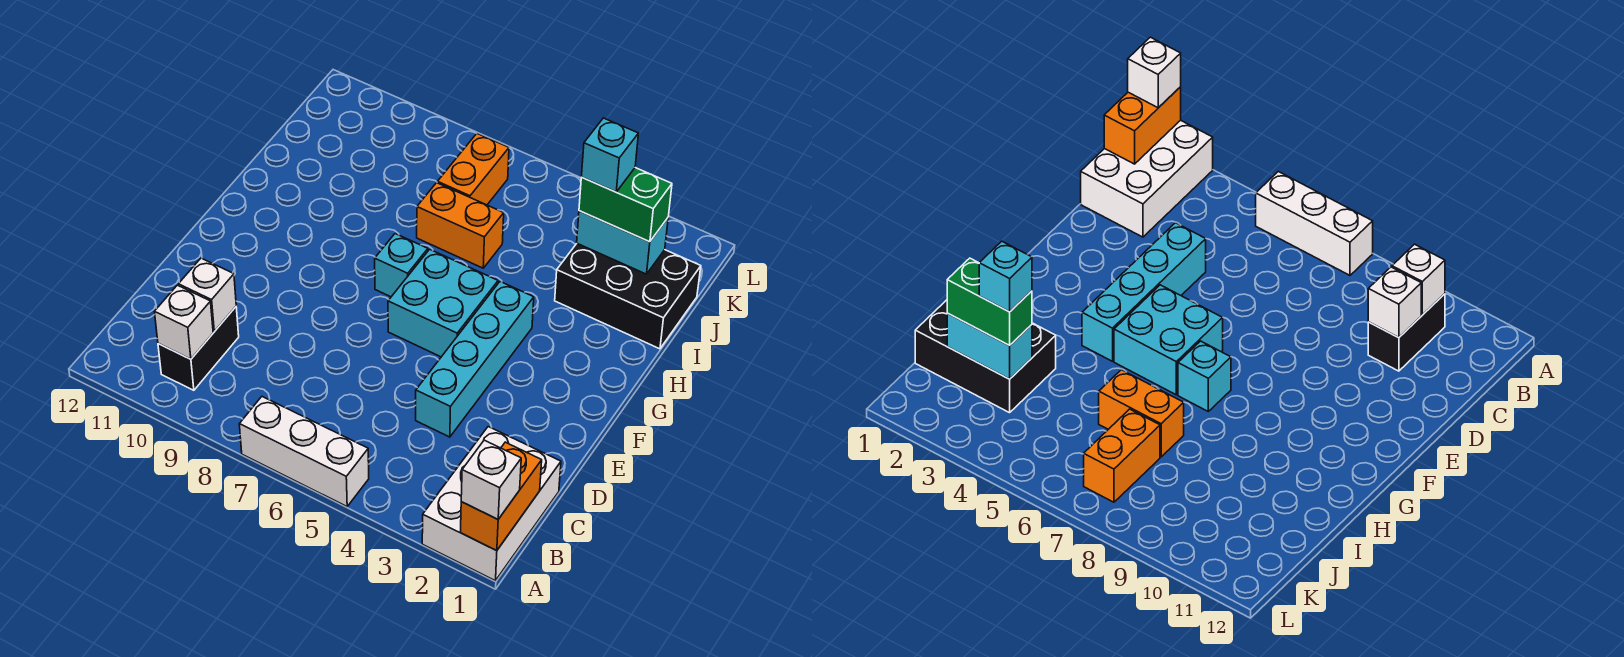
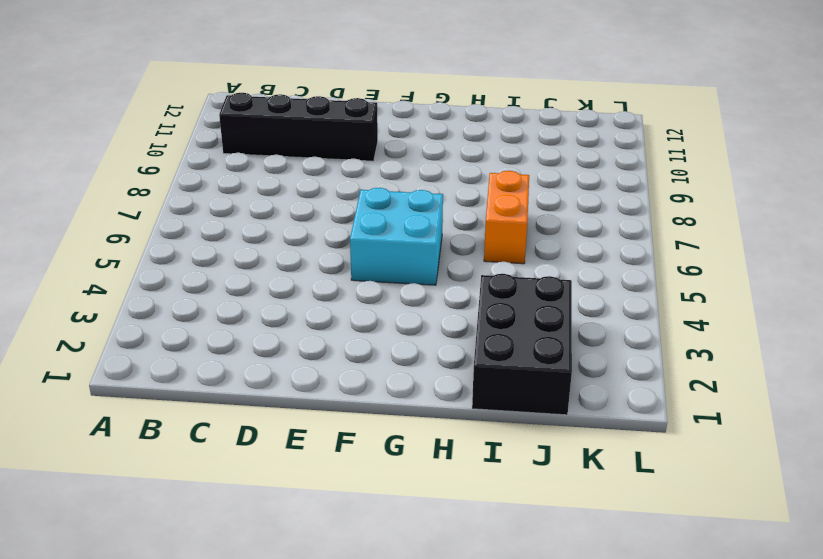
black 1x4 brick [219,93,378,161] -> black 1x2 brick [158,307,239,390]
none -> white 2x3 brick [422,427,561,581]
none -> white 1x3 brick [239,397,369,506]
none -> cyan 1x4 brick [416,282,534,437]

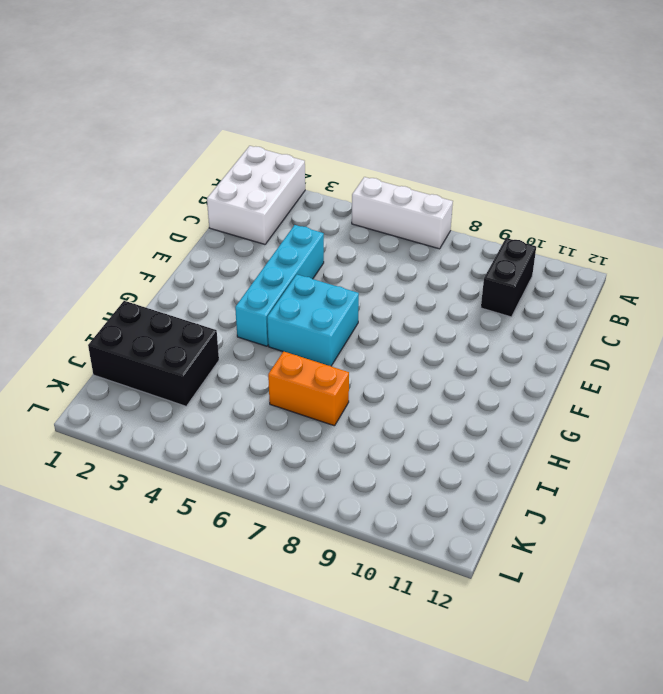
none -> cyan 1x1 brick [375,234,428,297]
none -> orange 1x2 brick [437,134,509,205]
none -> orange 1x2 brick [460,442,542,551]

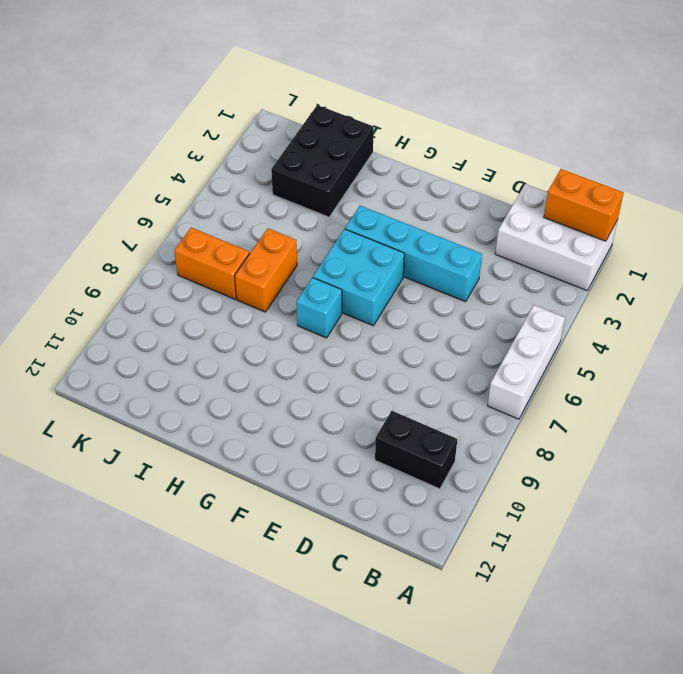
none -> white 1x1 brick [155,285,213,359]
none -> white 1x1 brick [178,258,236,331]
none -> cyan 1x2 brick [577,211,668,274]

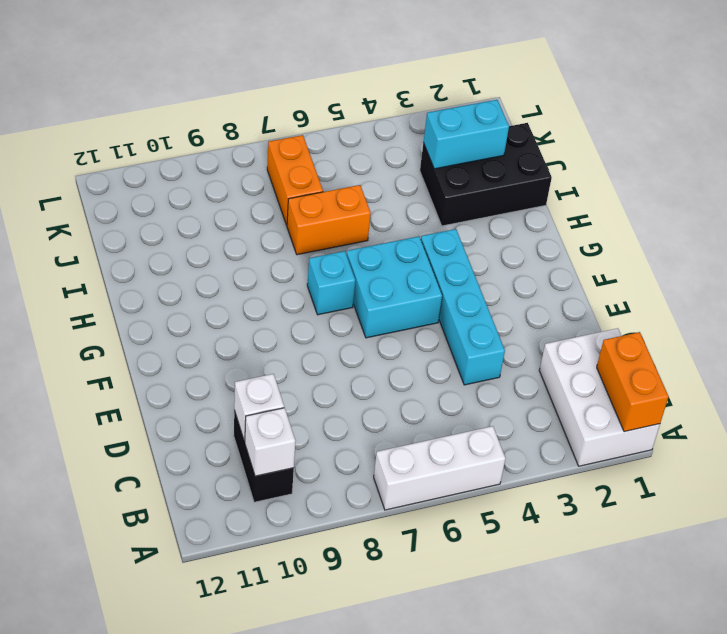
none -> white 1x1 brick [461,440,521,519]
none -> green 1x2 brick [579,168,672,242]
none -> cyan 1x1 brick [581,118,638,192]

